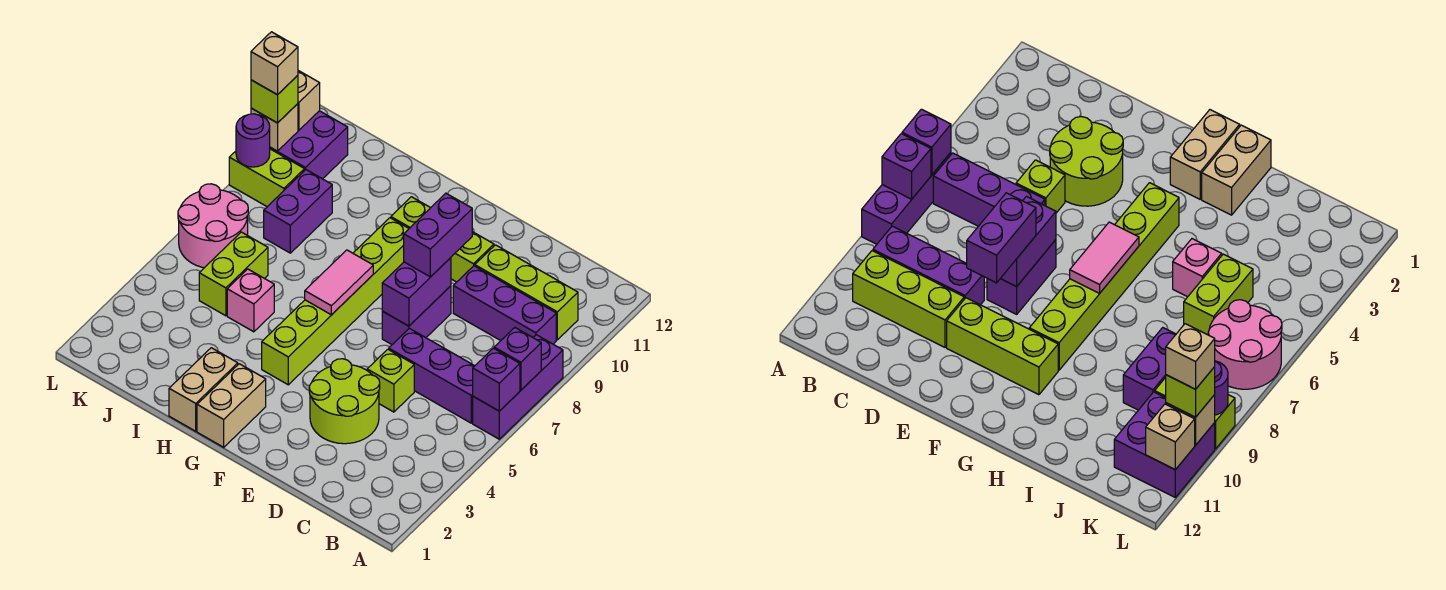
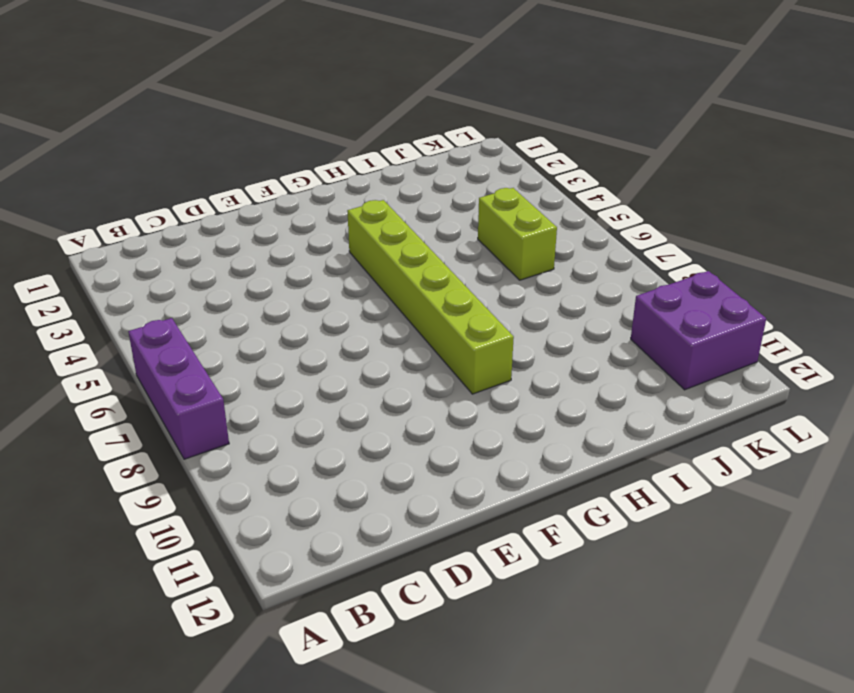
none -> purple 1x3 brick [389,328,474,423]
none -> purple 1x3 brick [453,266,556,344]
none -> lime 1x3 brick [475,245,578,340]

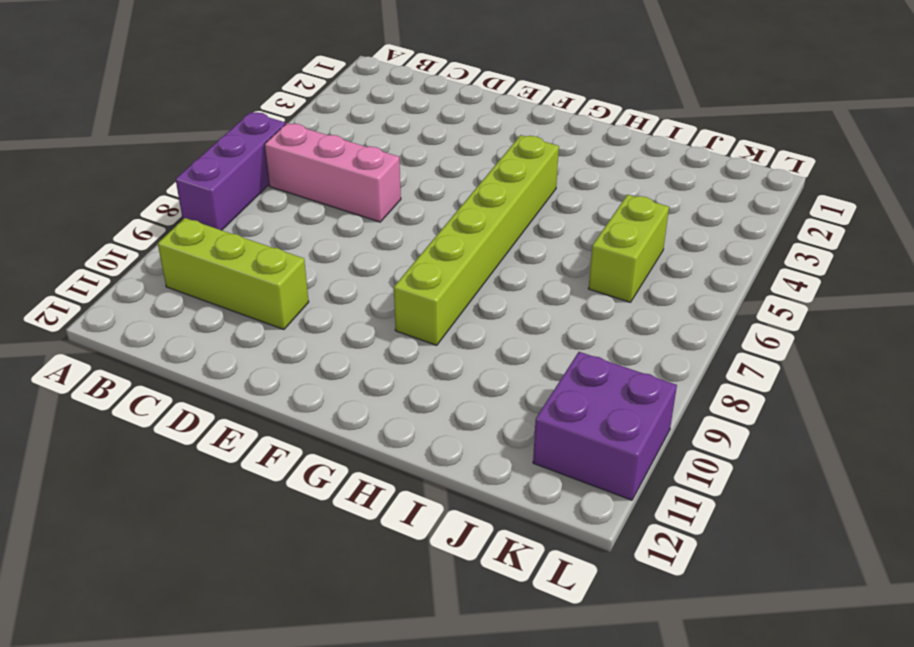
pink 1x3 brick [264,123,401,222] -> purple 1x3 brick [389,328,474,423]
none -> purple 1x3 brick [453,266,556,344]
none -> lime 2x2 round brick [309,359,380,444]
none -> lime 1x1 brick [367,349,414,412]

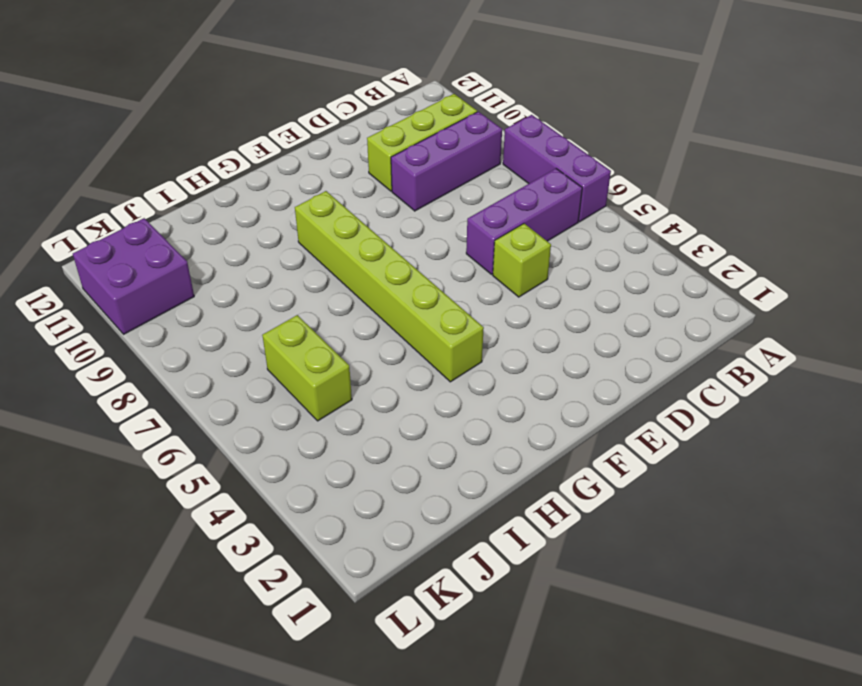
none -> lime 2x2 round brick [309,359,380,444]
none -> purple 1x2 brick [382,286,451,345]
none -> lime 1x3 brick [391,197,494,282]

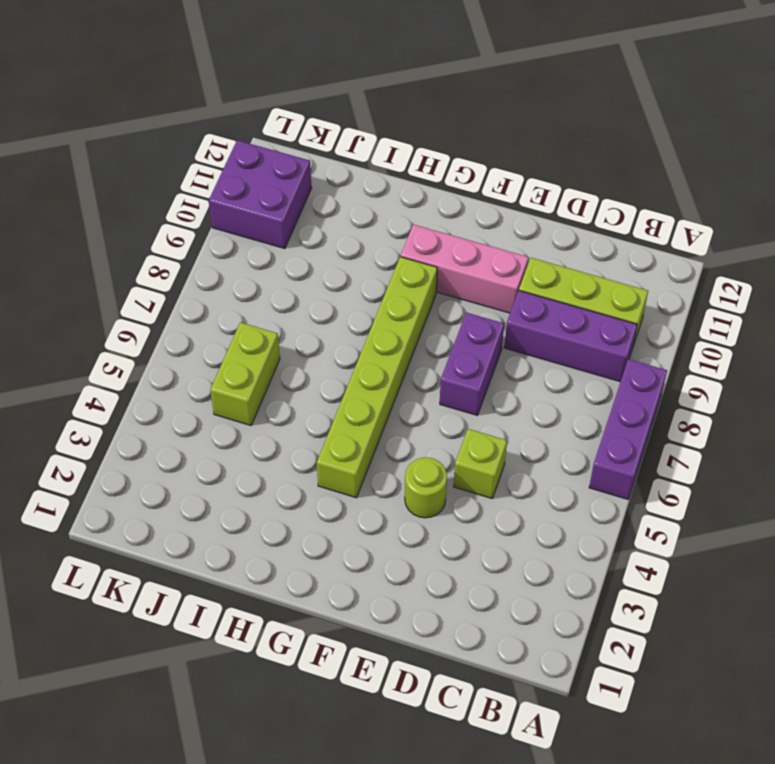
lime 1x1 round brick [405,457,447,518] -> lime 2x2 round brick [309,359,380,444]
pink 1x3 brick [401,225,529,313] -> lime 1x3 brick [391,197,494,282]
none -> purple 1x3 brick [389,328,474,423]
none -> tan 1x2 brick [197,364,266,447]
none -> tan 1x2 brick [169,348,238,431]

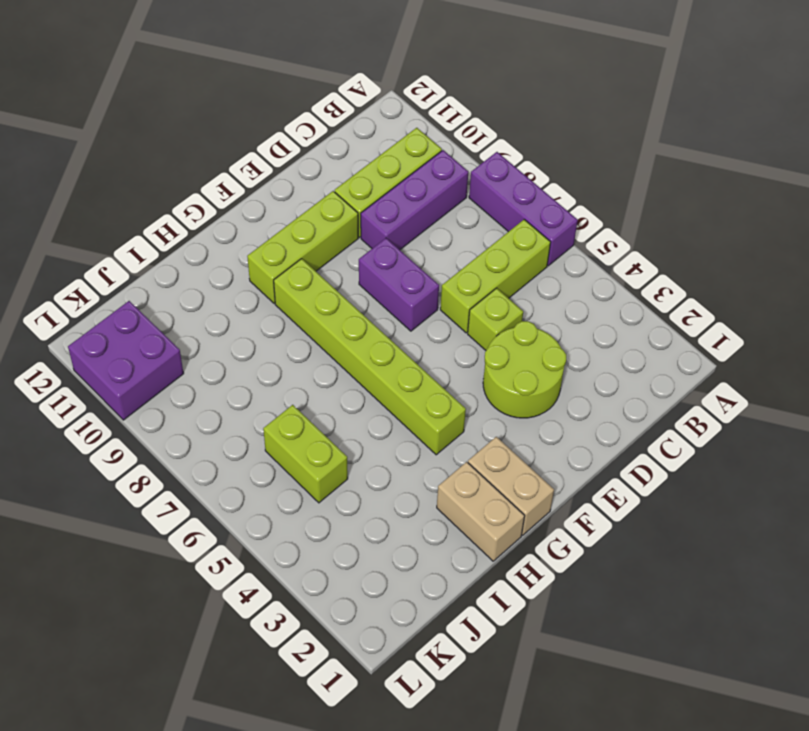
lime 1x3 brick [440,219,551,333] -> purple 1x3 brick [389,328,474,423]
none -> pink 1x1 brick [227,269,274,332]
none -> purple 1x2 brick [264,170,332,253]
none -> pink 2x2 round brick [178,184,248,268]

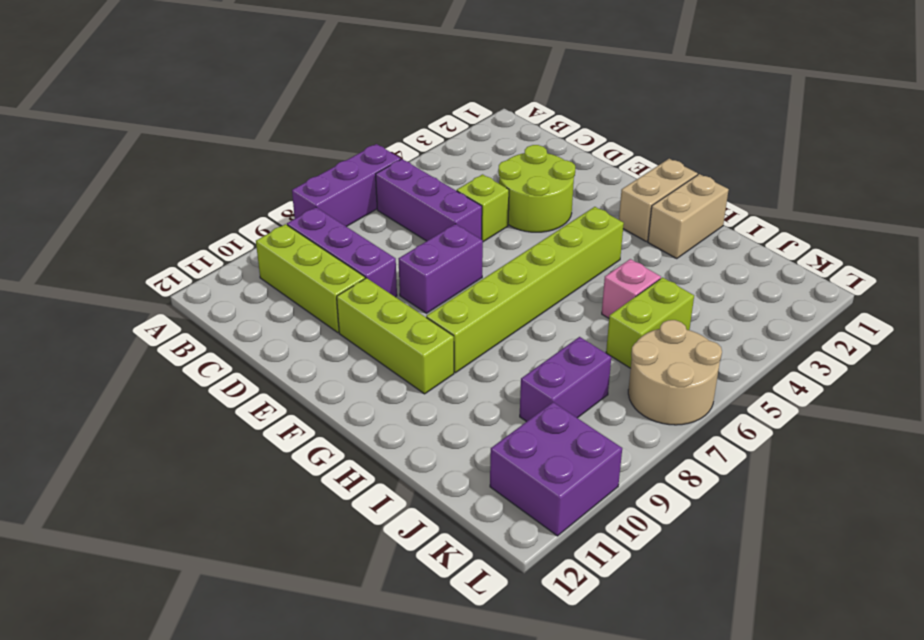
tan 2x2 round brick [628,320,722,425] -> pink 2x2 round brick [178,184,248,268]
none -> lime 1x2 brick [229,149,304,207]
none -> purple 1x1 brick [473,348,520,411]
none -> purple 1x1 brick [494,328,541,390]

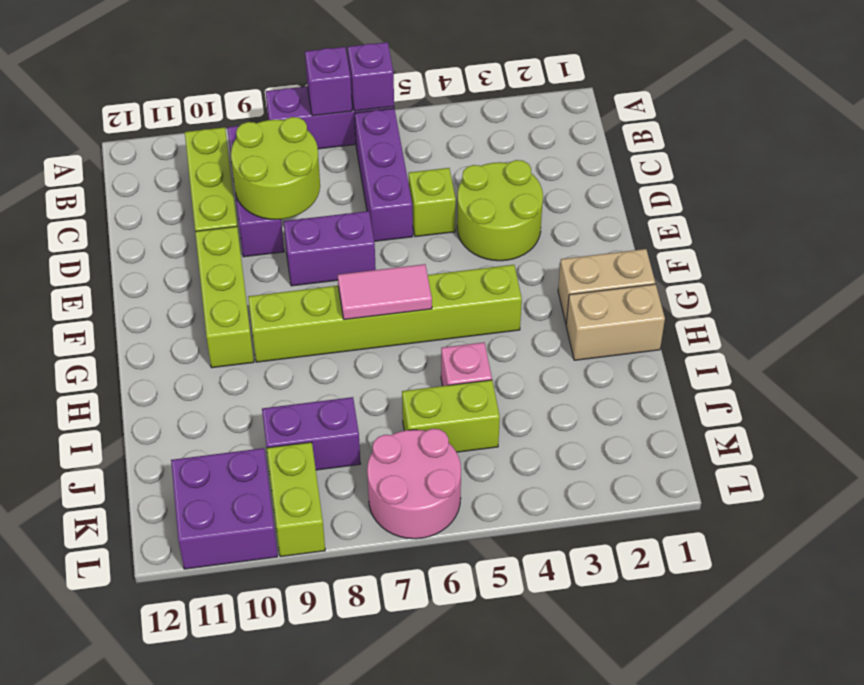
lime 2x2 round brick [231,117,320,220] -> none
none -> purple 1x2 brick [382,258,451,326]
none -> purple 1x1 round brick [236,114,270,167]
none -> tan 1x1 brick [251,104,298,151]

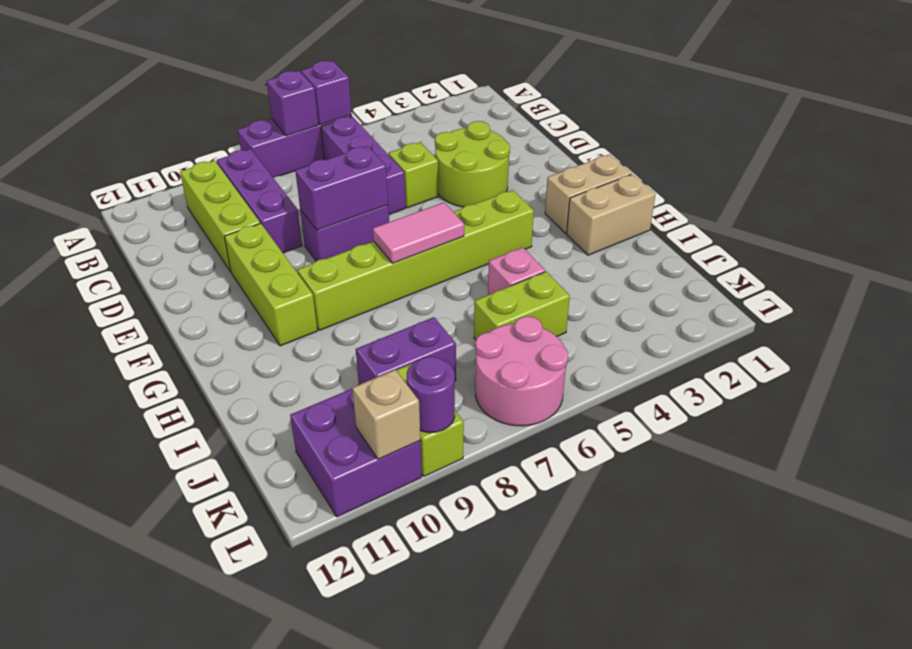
none -> tan 1x1 brick [298,71,320,130]
none -> purple 1x2 brick [404,193,472,277]
none -> lime 1x1 brick [251,75,298,123]

